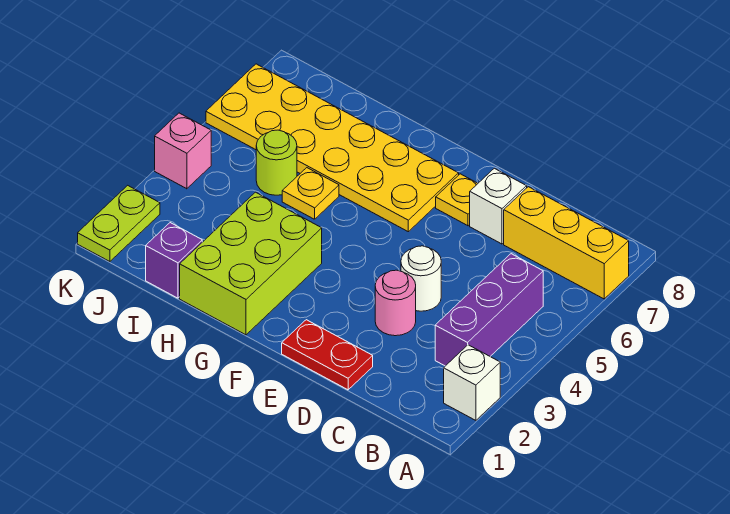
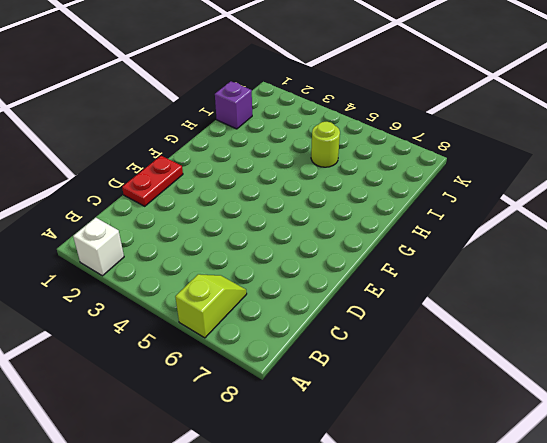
lime 1x2 slope [175,274,247,338] -> none
none -> yellow 1x3 brick [504,187,629,299]
none -> purple 1x3 brick [435,254,543,366]
none -> pink 1x1 round brick [375,270,416,336]

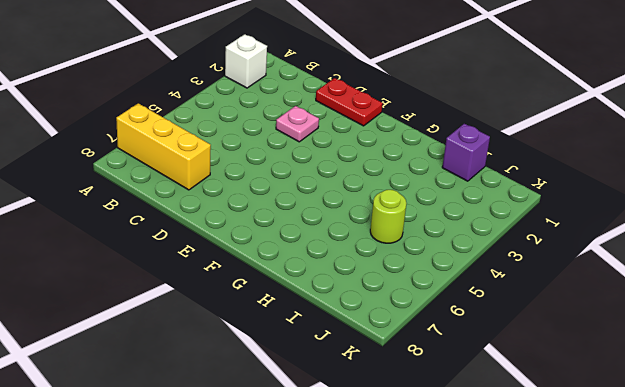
pink 1x1 plate [276,106,319,142] -> pink 1x1 round brick [375,270,416,336]
none -> purple 1x3 brick [435,254,543,366]
none -> white 1x1 round brick [401,246,441,311]
none -> white 1x1 brick [470,168,527,244]

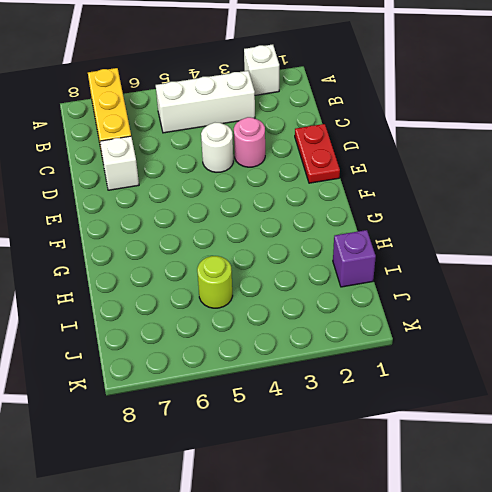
white 1x3 brick [156,71,255,133] -> purple 1x3 brick [435,254,543,366]
none -> yellow 1x1 plate [436,174,478,226]
none -> yellow 2x6 plate [206,64,459,232]
none -> lime 2x3 brick [180,192,322,335]

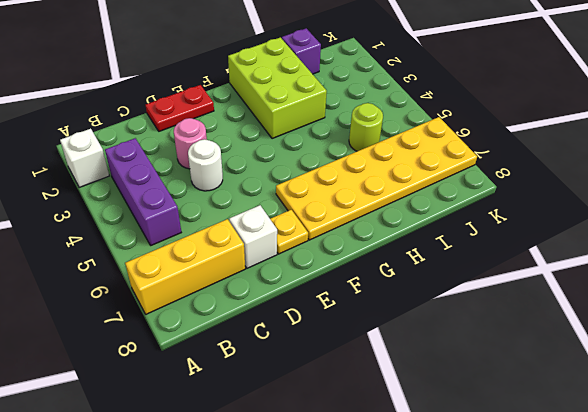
none -> yellow 1x1 plate [282,168,339,219]
none -> lime 1x2 plate [78,185,160,262]
none -> pink 1x1 brick [155,113,211,189]

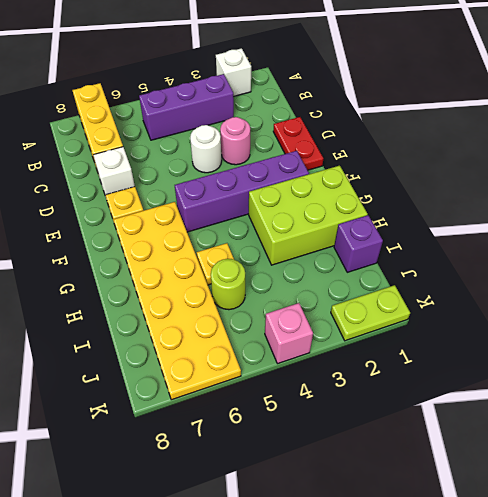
purple 1x4 brick [175,151,309,232] -> none

